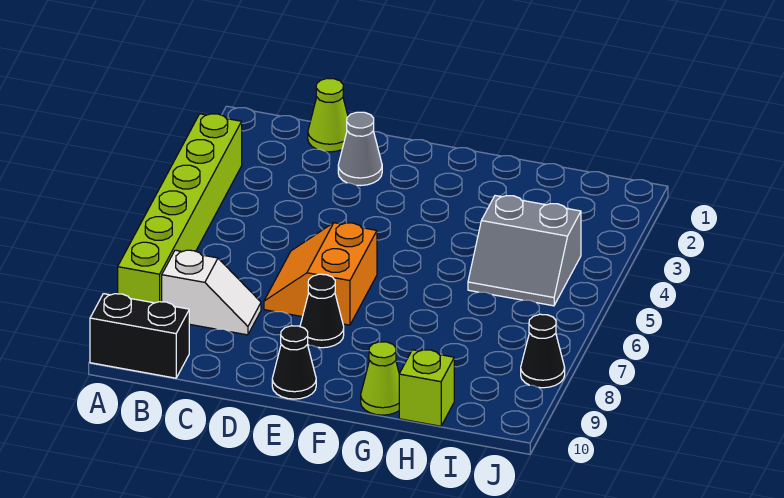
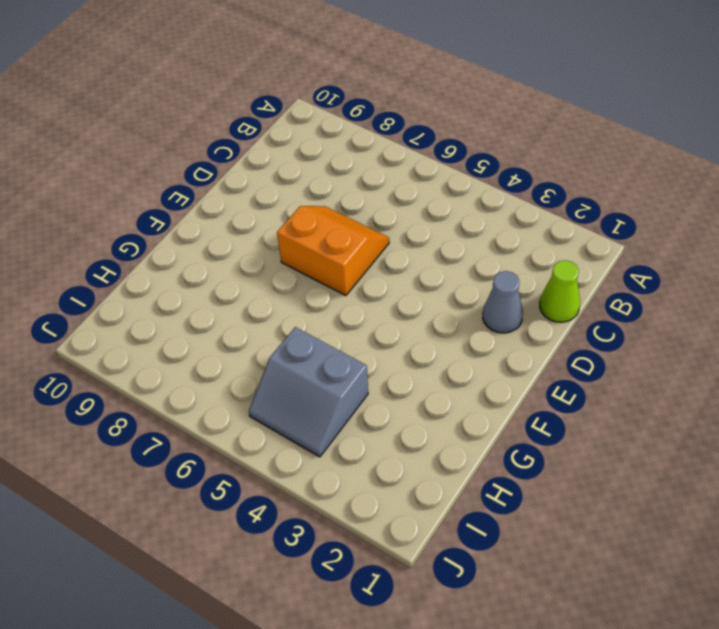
grey 2x2 slope [249,327,368,457] -> grey 2x2 slope turned to [468,196,581,306]
none -> lime 1x6 brick [118,114,242,303]
none -> black 1x2 brick [90,294,189,378]
none -> white 1x2 slope [162,250,261,335]

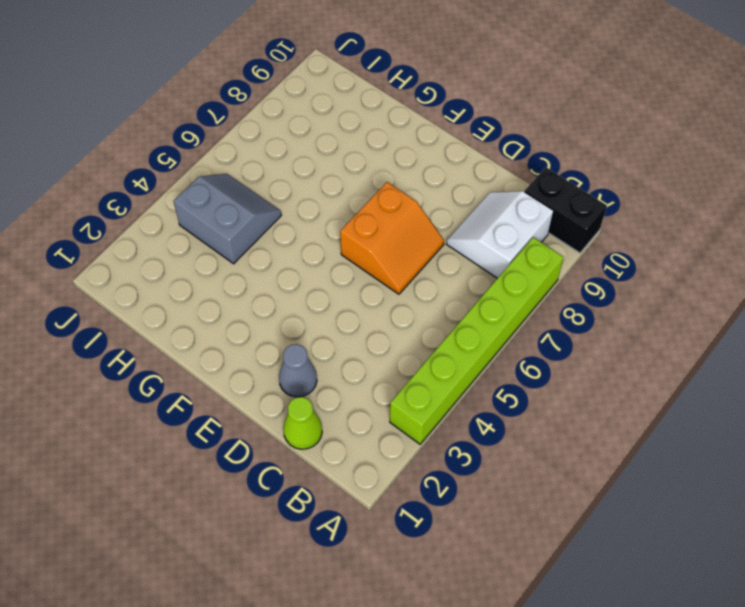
white 2x2 slope [447,191,554,278] -> white 1x2 slope [162,250,261,335]
none -> black 1x1 cone [300,274,344,348]
none -> black 1x1 cone [272,326,316,399]
none -> lime 1x1 cone [361,342,399,415]

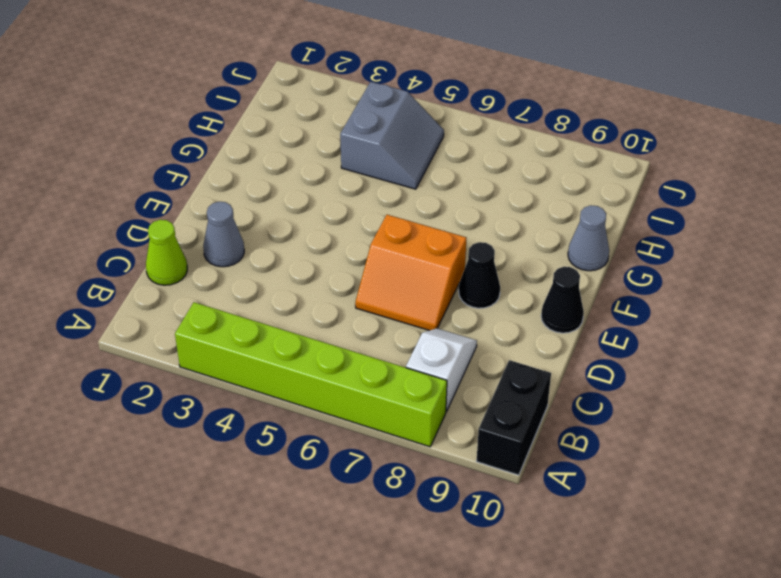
grey 1x1 cone [568,205,609,271] -> lime 1x1 cone [361,342,399,415]
none -> lime 1x1 brick [399,350,454,426]
none -> black 1x1 cone [521,314,565,388]

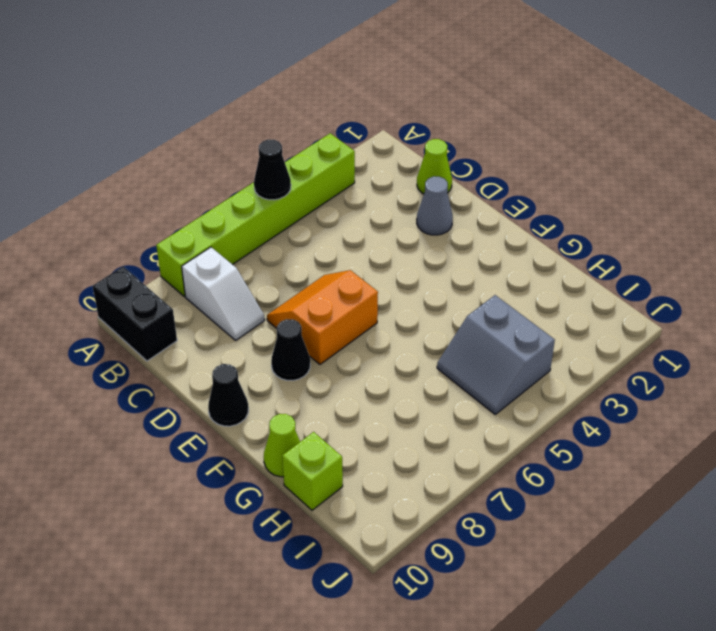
black 1x1 cone [254,139,291,200] -> black 1x1 cone moved to [521,314,565,388]

